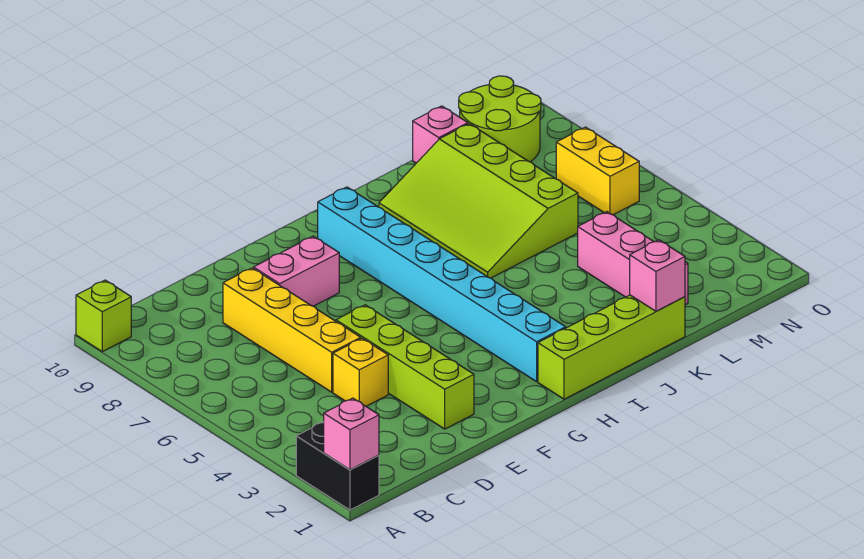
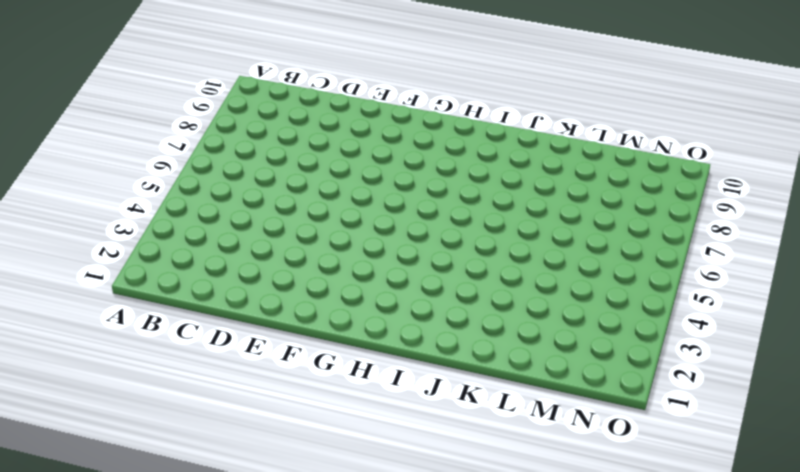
none -> black 1x2 brick [296,422,379,510]
none -> lime 1x1 brick [76,280,131,352]
none -> yellow 1x1 brick [333,338,388,406]

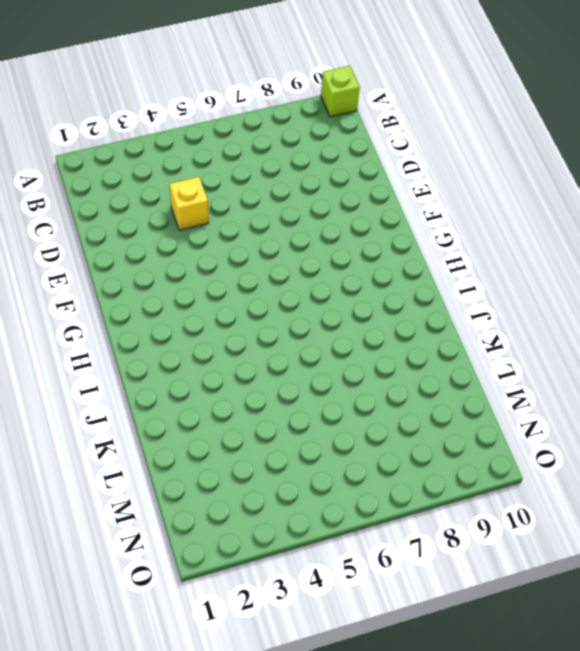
none -> black 1x2 brick [296,422,379,510]
none -> yellow 1x4 brick [223,268,361,392]
none -> lime 1x4 brick [336,305,474,429]

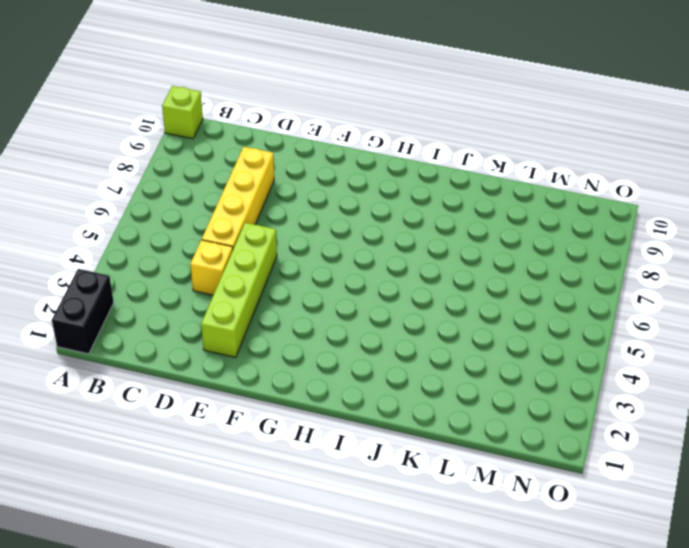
none -> pink 1x2 brick [254,236,339,306]
none -> lime 1x4 brick [538,295,685,399]
none -> cyan 1x8 brick [318,187,566,382]

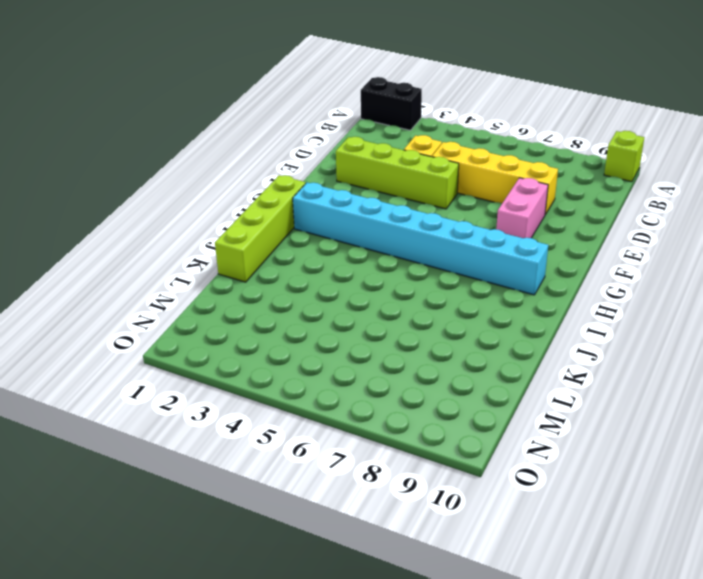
none -> lime 3x4 slope [379,124,578,278]
none -> pink 1x3 brick [578,212,688,305]
none -> pink 1x1 brick [413,106,468,163]

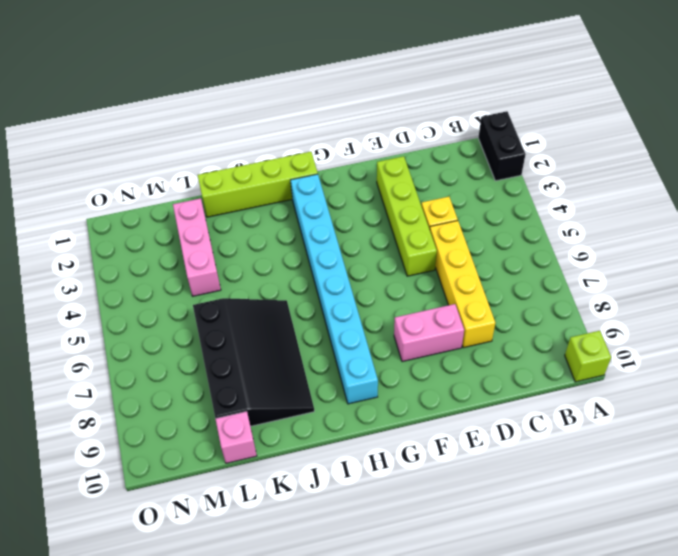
black 3x4 slope [193,298,314,426] -> lime 3x4 slope [379,124,578,278]
none -> lime 2x2 round brick [459,76,541,162]
none -> yellow 1x2 brick [556,127,639,215]
none -> pink 1x1 brick [324,398,379,470]

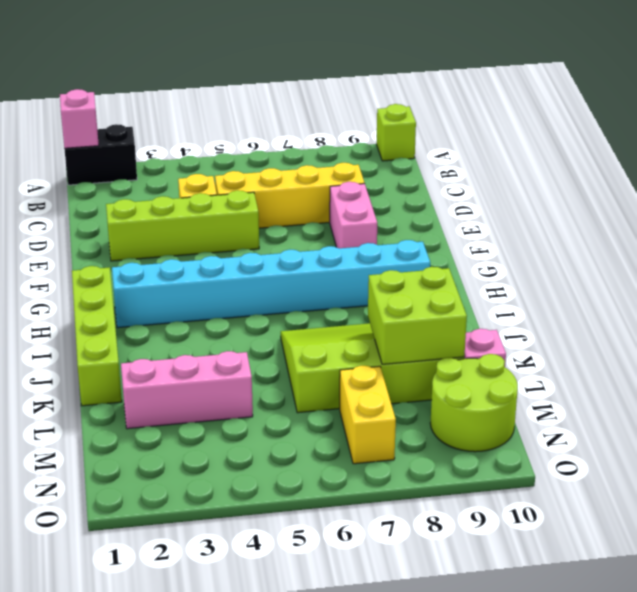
lime 2x2 brick [368,267,467,364] -> none
yellow 1x2 brick [340,366,396,464] -> yellow 1x2 brick turned to [556,127,639,215]
none -> pink 1x1 brick [630,240,685,311]

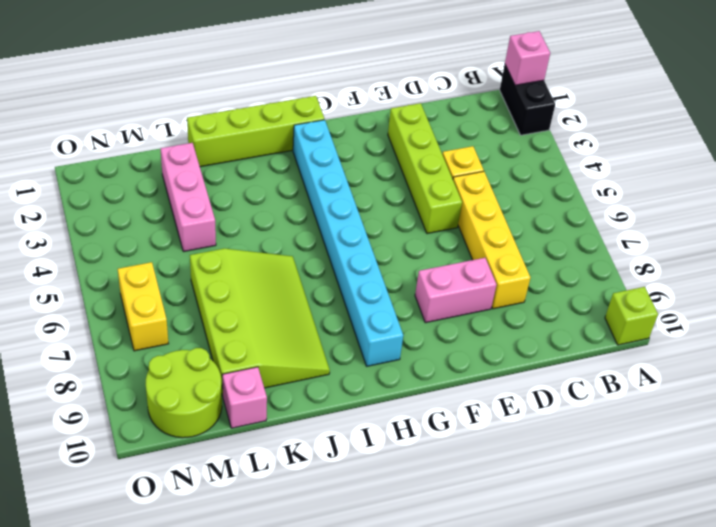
none -> pink 1x1 brick [630,240,685,311]

